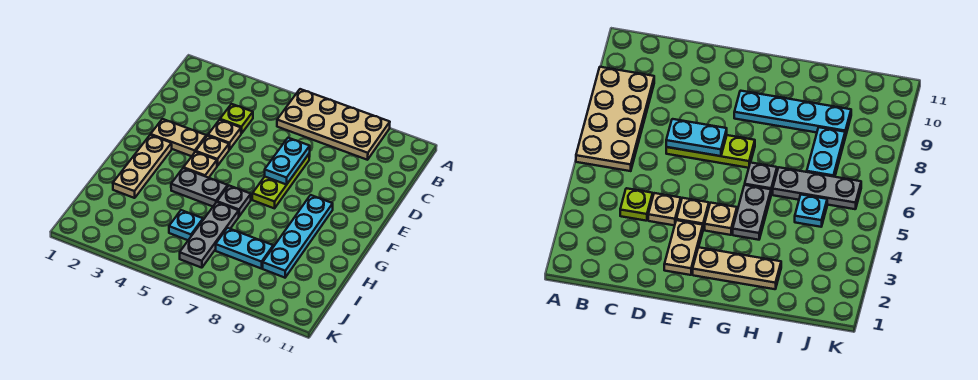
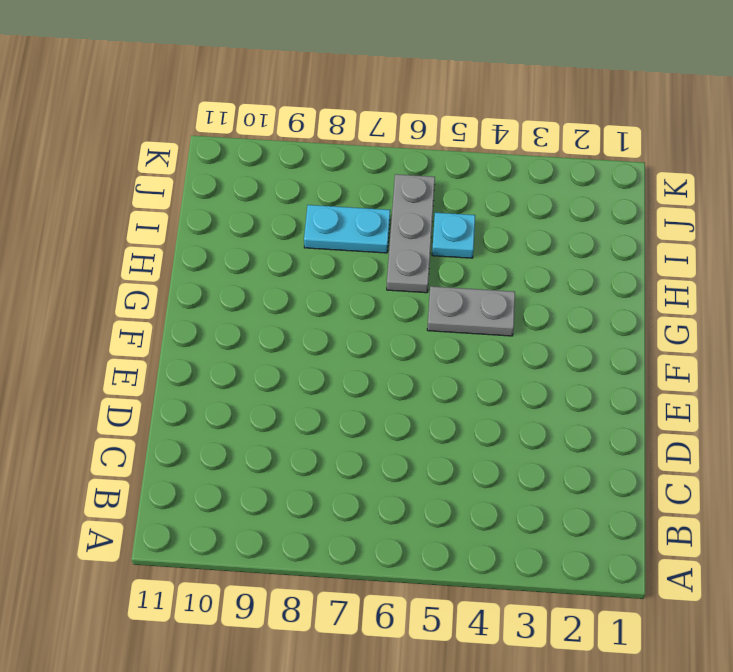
none -> tan 2x4 plate [277,89,390,160]
none -> lime 1x1 plate [220,104,253,134]
none -> tan 1x1 plate [208,120,241,150]

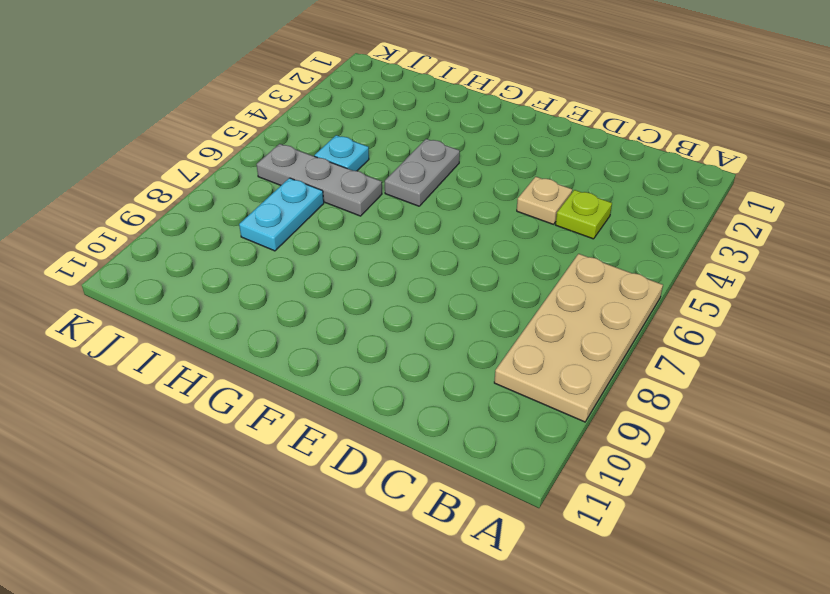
none -> lime 1x3 plate [252,153,310,208]
none -> tan 1x2 plate [151,119,206,156]
none -> tan 1x1 plate [196,136,229,166]

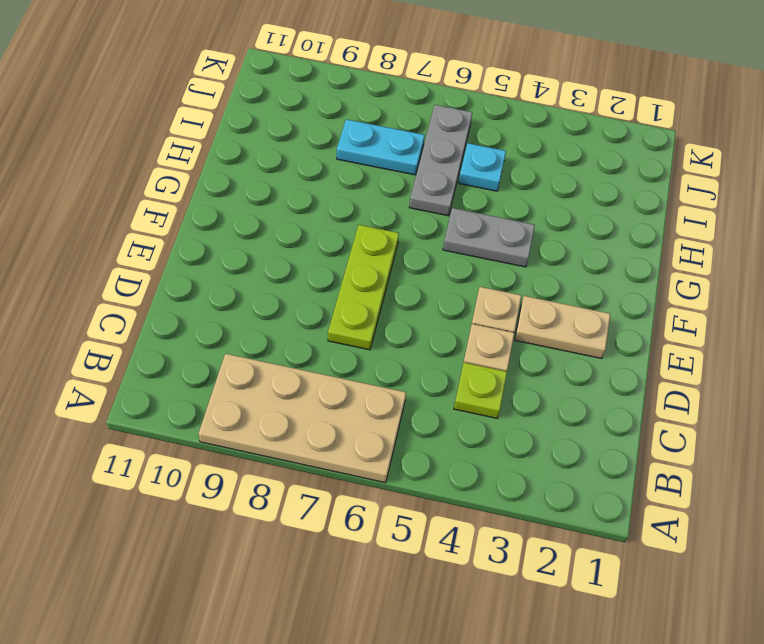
none -> tan 1x3 plate [113,135,172,198]
none -> tan 1x1 plate [184,152,217,178]
none -> cyan 1x4 plate [263,195,333,278]

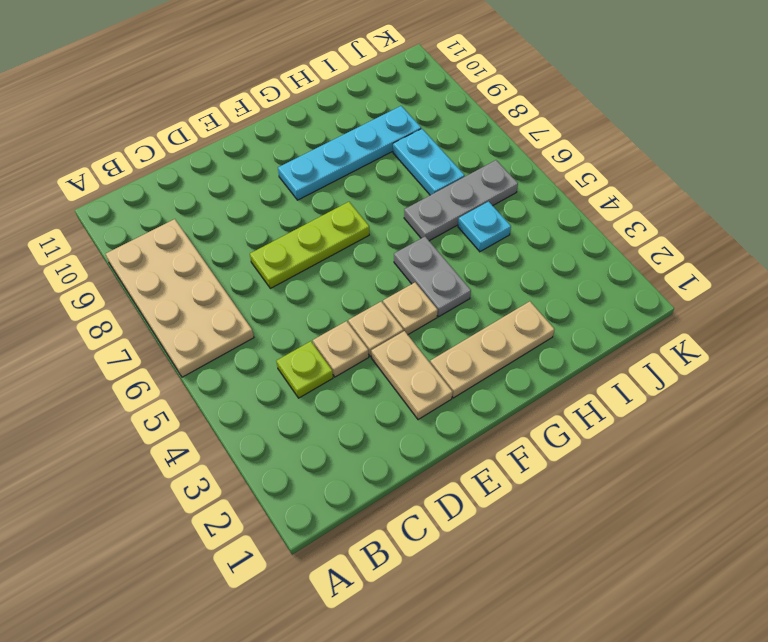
none -> grey 1x1 plate [217,186,251,216]
none -> cyan 1x2 plate [265,138,310,185]

